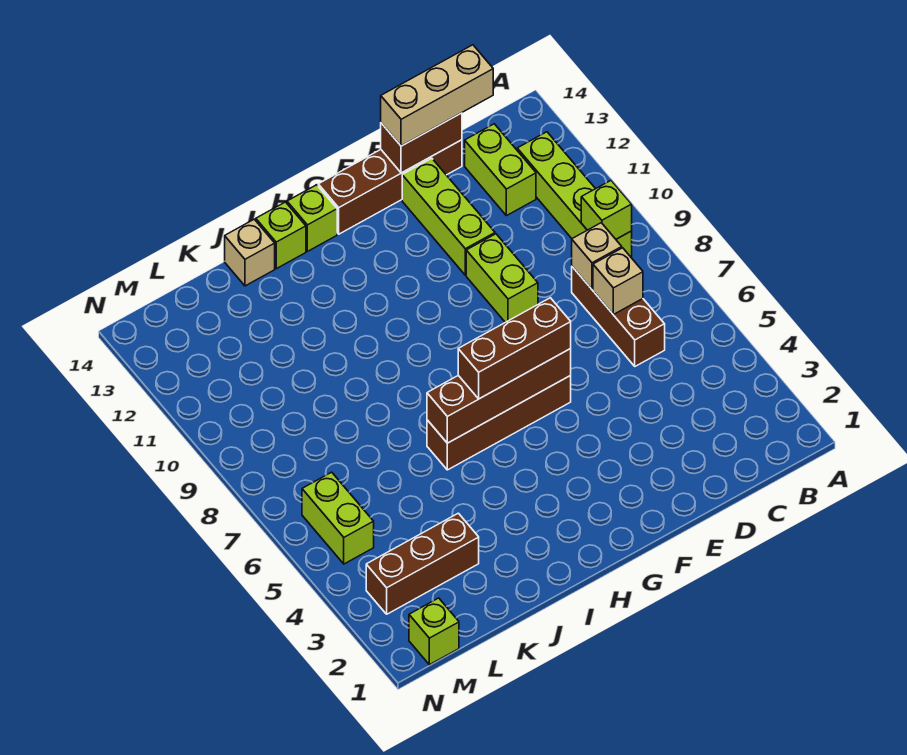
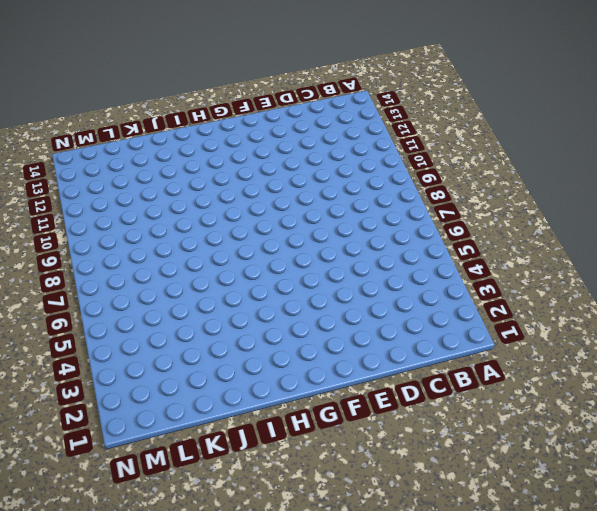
none -> lime 1x4 brick [517,132,632,258]
none -> brown 1x3 brick [572,267,665,366]
none -> lime 1x2 brick [465,124,536,216]

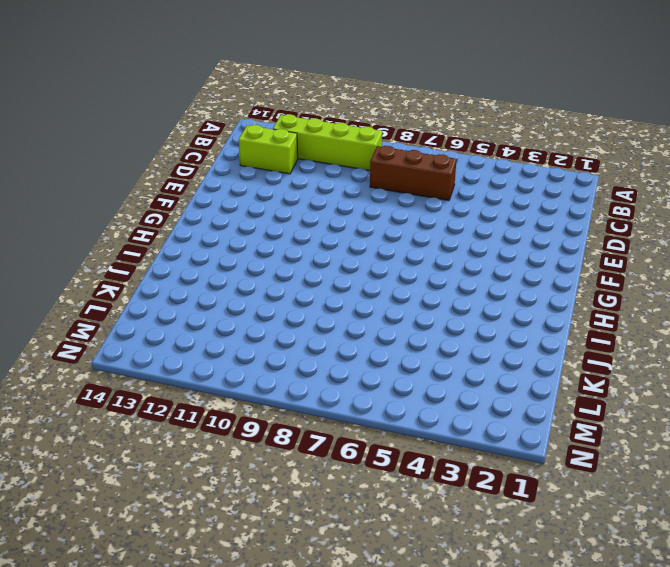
none -> brown 1x4 brick [318,140,462,234]
none -> lime 1x2 brick [466,234,538,322]
none -> lime 1x3 brick [402,158,495,275]

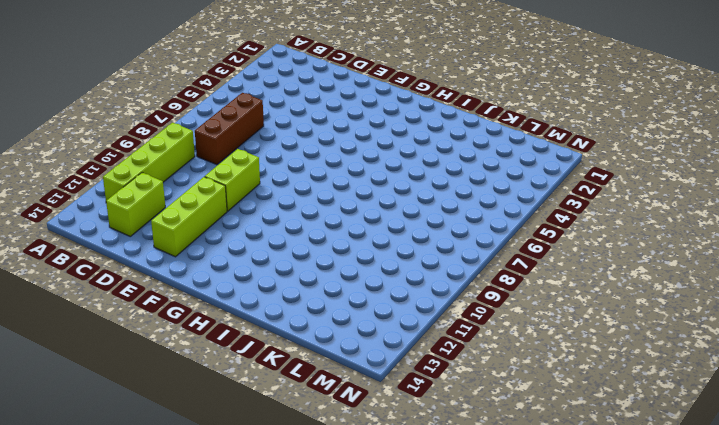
none -> brown 1x4 brick [318,140,462,234]
none -> brown 1x4 brick [427,376,571,470]
none -> lime 1x1 brick [287,185,337,251]

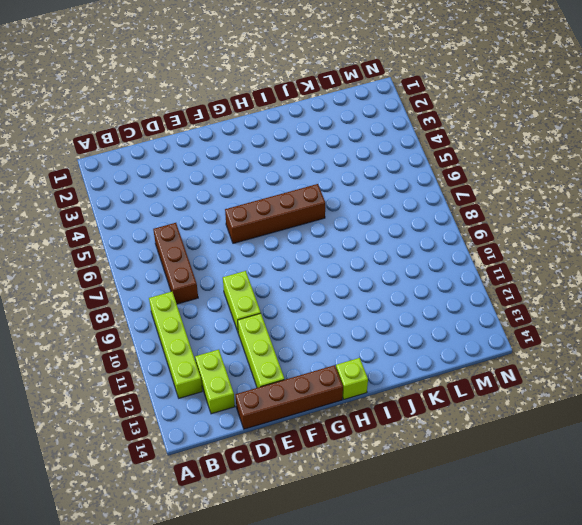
none -> lime 1x1 brick [256,202,306,269]
none -> tan 1x1 brick [225,219,275,286]
none -> brown 1x3 brick [366,513,479,614]

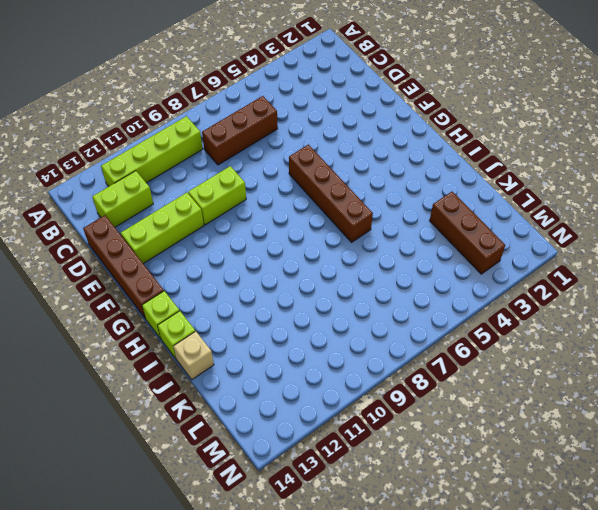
none -> lime 1x1 brick [409,598,459,665]
none -> lime 1x2 brick [302,472,374,564]
none -> lime 1x1 brick [581,181,632,239]

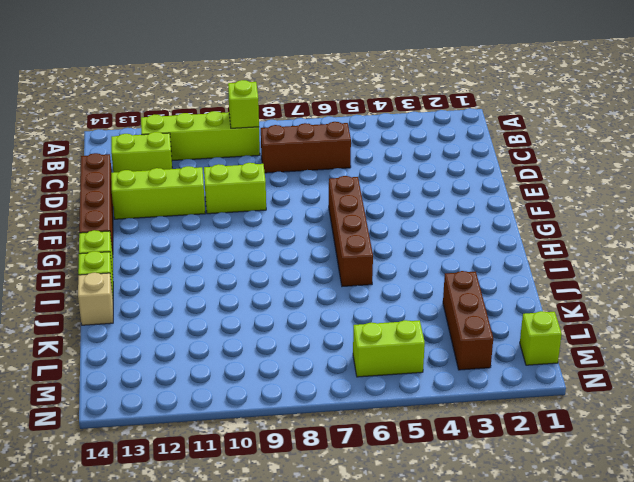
none -> tan 1x1 brick [593,248,643,314]
none -> tan 1x1 brick [572,223,622,289]
none -> brown 1x2 brick [381,113,462,173]

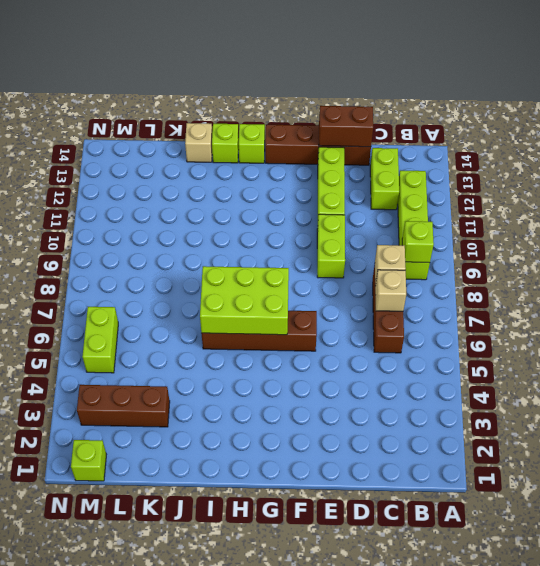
lime 2x3 brick [200,266,289,335] -> brown 1x4 brick [427,349,571,443]
none -> tan 1x3 brick [381,45,493,146]
none -> brown 1x3 brick [458,298,571,399]

